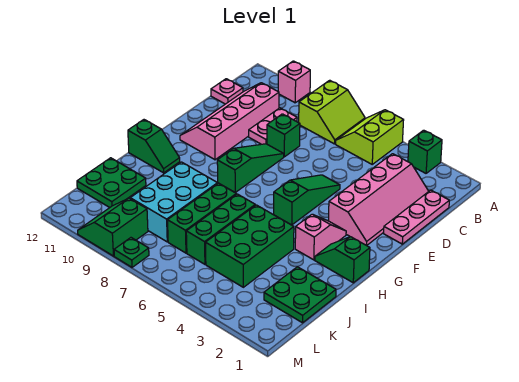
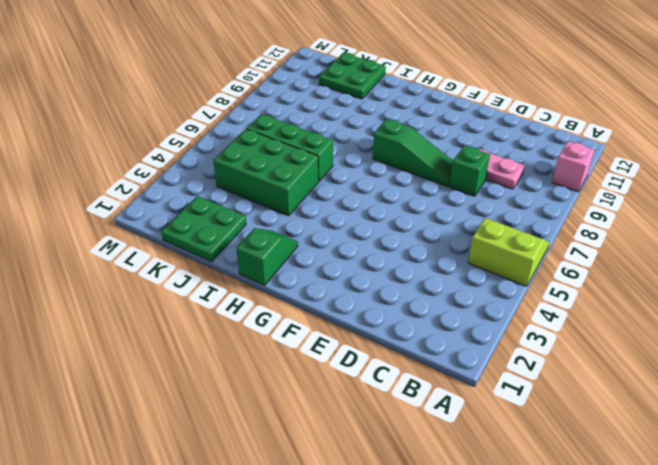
none -> green 1x1 brick [408,130,442,173]
none -> lime 2x2 slope [299,80,365,144]
none -> pink 1x3 plate [384,190,449,244]

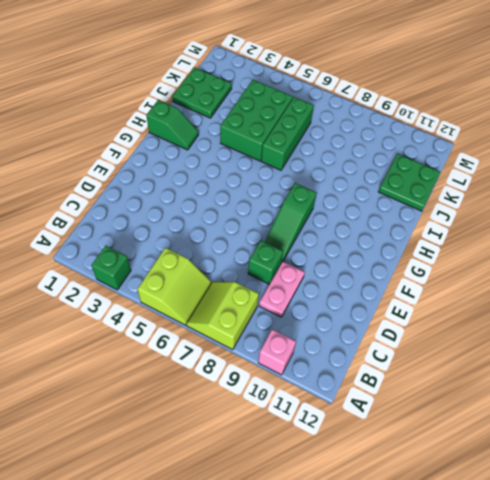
none -> pink 1x3 plate [384,190,449,244]
none -> pink 2x4 slope [328,154,429,246]
none -> pink 2x4 slope [180,83,279,160]

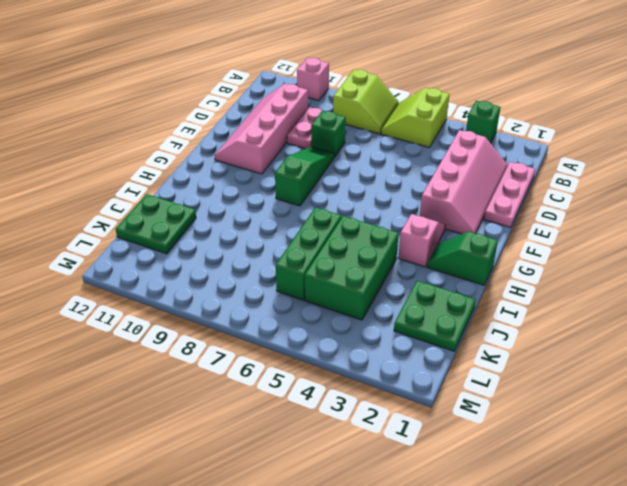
none -> pink 1x1 plate [211,79,243,104]
none -> green 1x3 slope [274,175,340,225]
none -> green 1x2 slope [128,120,180,173]

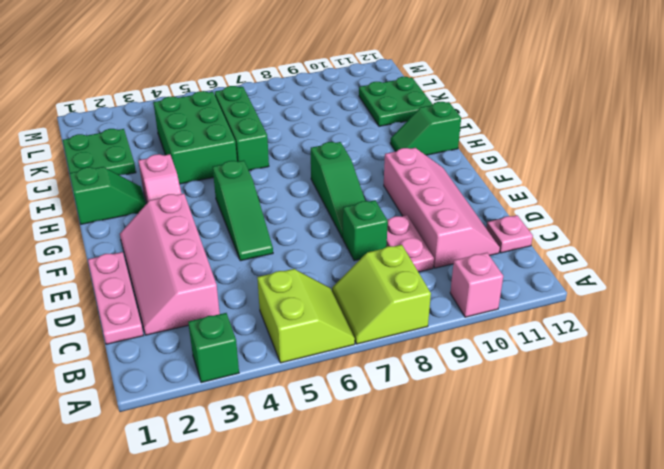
none -> green 1x3 brick [168,183,236,253]
none -> cyan 2x3 brick [130,162,217,242]
none -> green 2x2 slope [78,198,148,256]

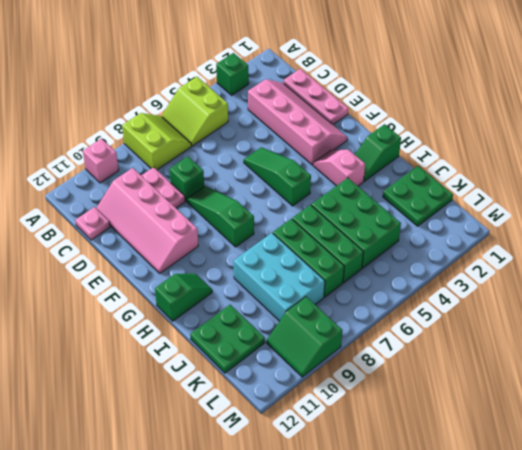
none -> green 1x1 plate [114,238,149,267]

